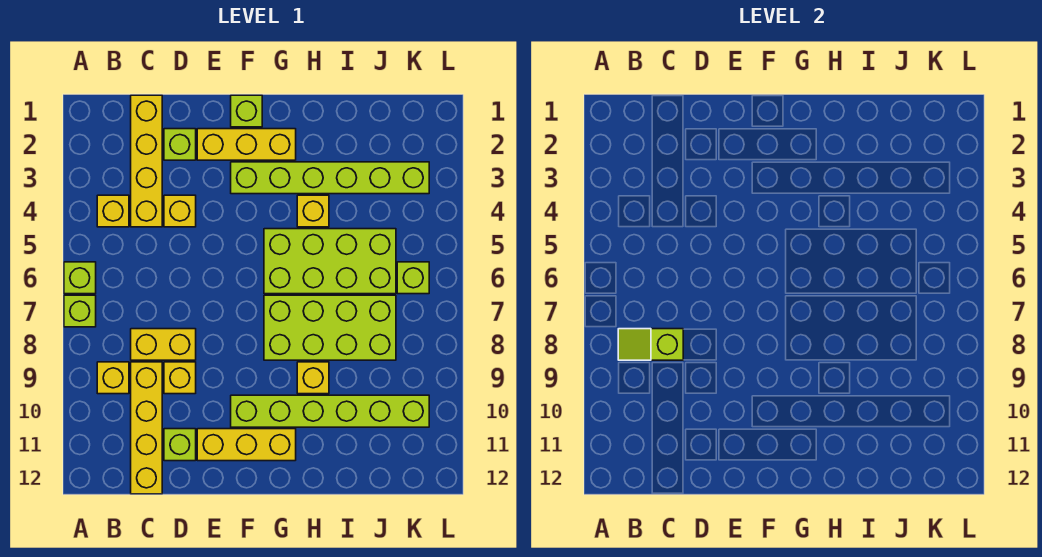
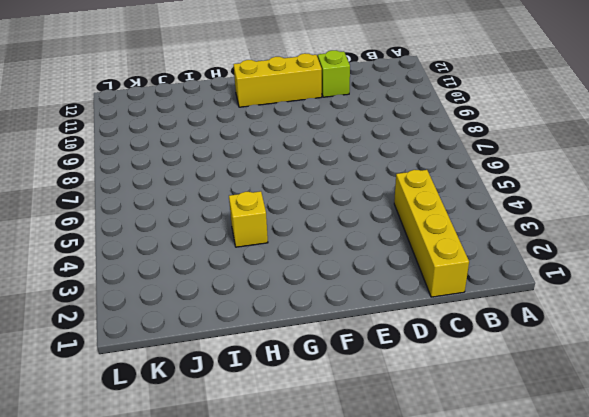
none -> lime 1x1 brick [64,262,96,294]
none -> lime 1x1 brick [64,295,96,327]
none -> yellow 1x1 brick [97,195,129,227]

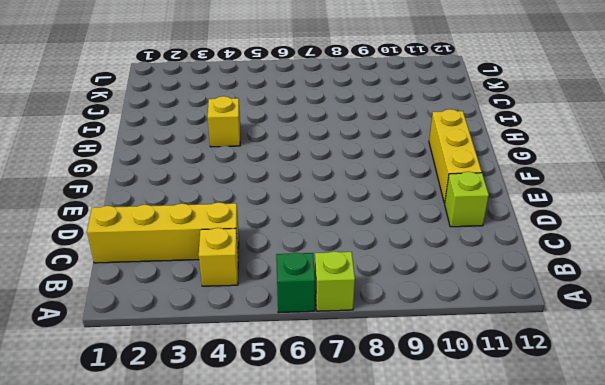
green 1x1 brick [276,253,315,313] -> lime 1x1 brick [64,262,96,294]
none -> yellow 1x1 brick [97,362,129,394]
none -> yellow 1x2 brick [131,329,196,360]
none -> yellow 1x4 brick [131,362,162,494]

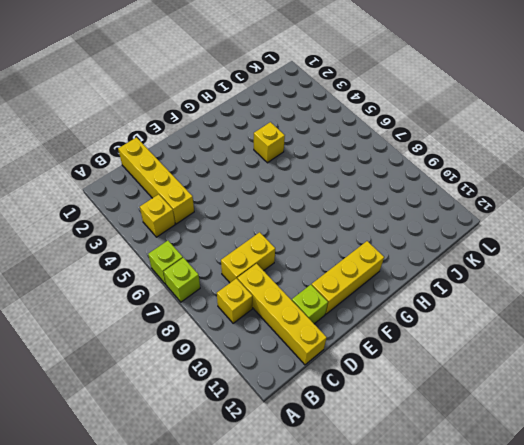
none -> lime 1x1 brick [164,129,196,160]
none -> yellow 1x1 brick [164,195,196,227]
none -> yellow 1x1 brick [164,362,196,394]

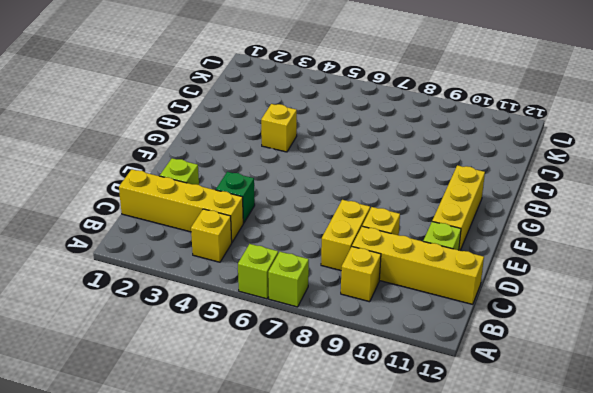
green 1x1 brick [216,172,255,223] -> yellow 1x1 brick [164,195,196,227]
none -> yellow 1x3 brick [197,129,296,160]
none -> lime 1x1 brick [231,95,262,127]
none -> lime 1x6 brick [231,162,429,194]

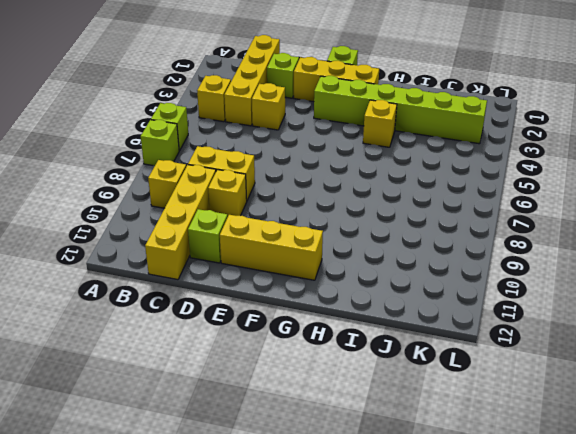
none -> lime 1x6 brick [231,395,429,427]
none -> lime 2x4 brick [264,229,396,294]
none -> lime 2x4 brick [264,295,396,360]

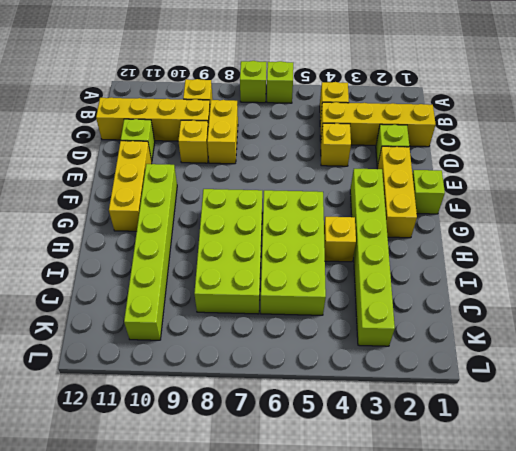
none -> yellow 1x1 brick [297,362,329,394]
none -> lime 1x1 brick [397,262,429,294]
none -> lime 1x2 slope [618,329,683,360]

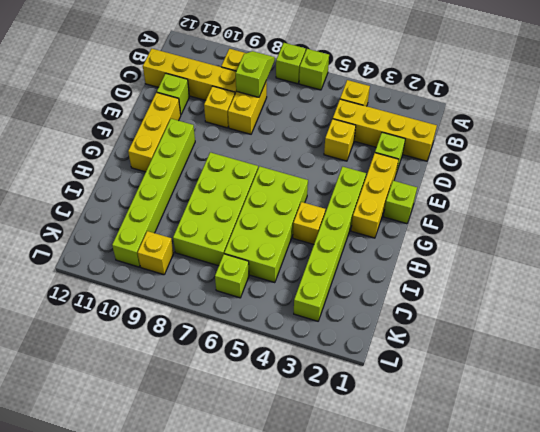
yellow 1x1 brick [138,231,174,275] -> yellow 1x1 brick moved to [297,362,329,394]

